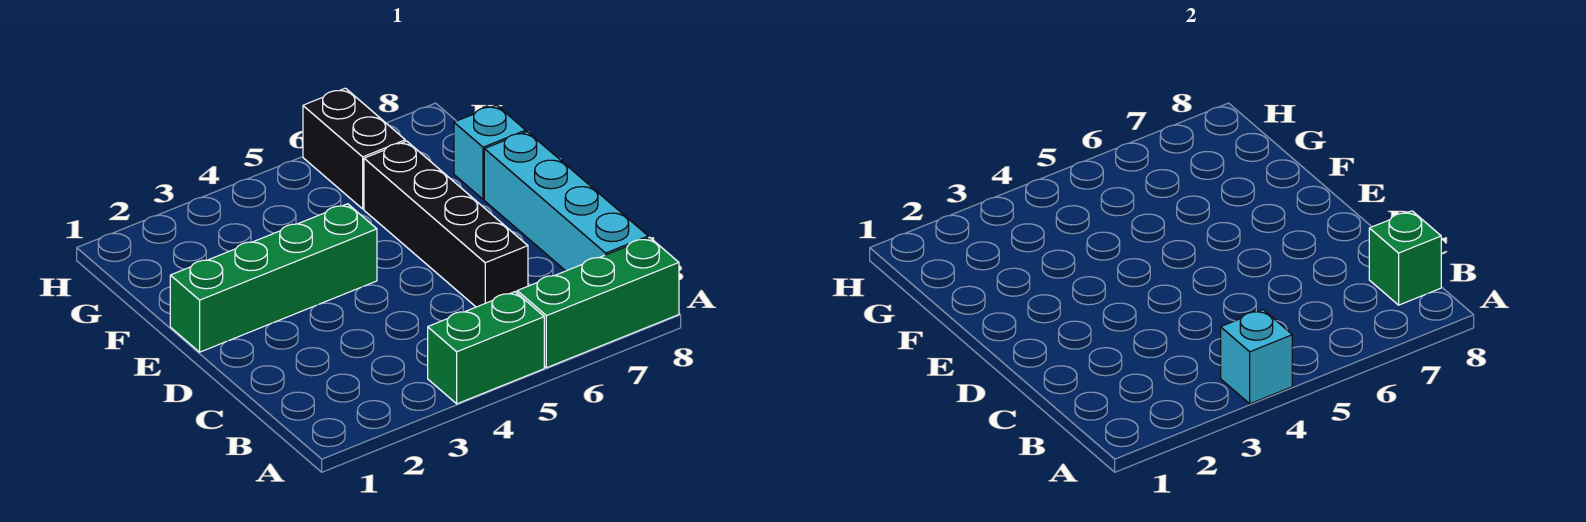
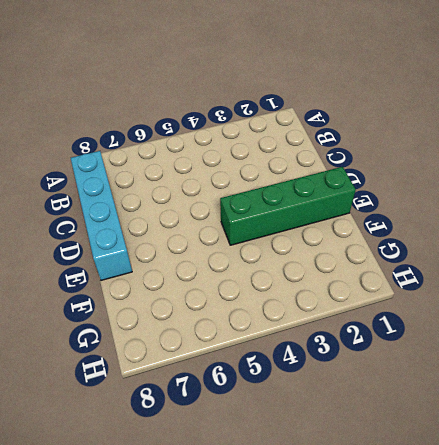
none -> green 1x2 brick [428,292,544,404]
none -> green 1x3 brick [517,237,679,368]

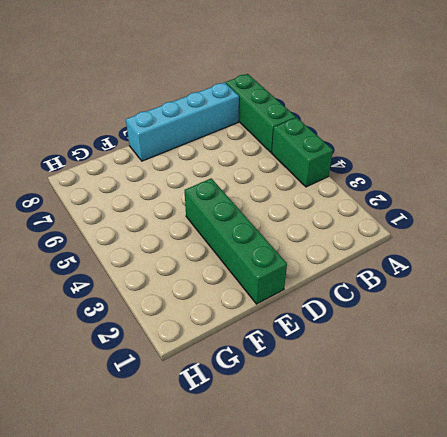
none -> black 1x4 brick [364,141,528,307]
none -> cyan 1x1 brick [454,105,526,199]

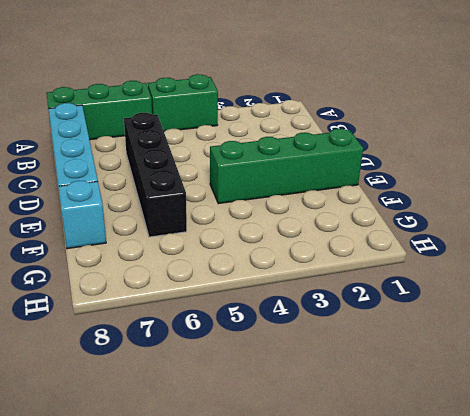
none -> black 1x2 brick [303,88,405,209]
none -> cyan 1x1 brick [1221,310,1292,404]

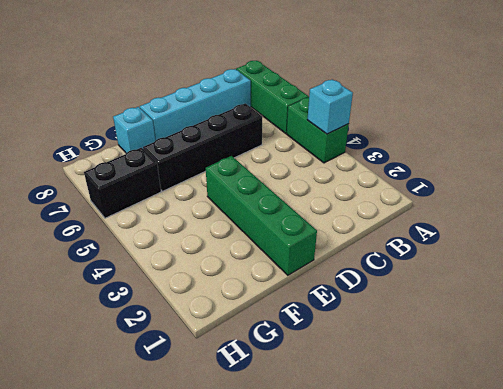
none -> green 1x1 brick [1369,211,1441,305]

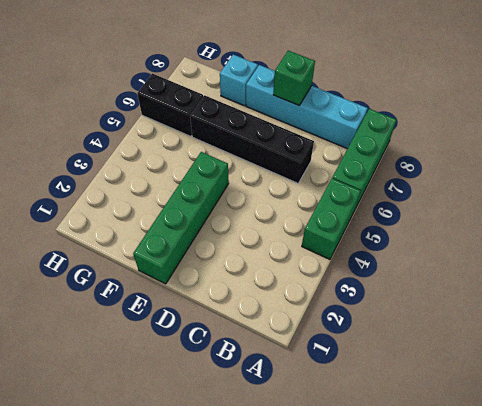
green 1x1 brick [273,51,315,106] -> green 1x1 brick moved to [1369,211,1441,305]
none -> cyan 1x1 brick [1221,310,1292,404]

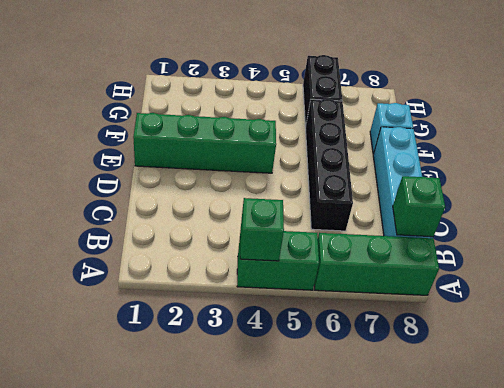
green 1x1 brick [240,198,284,261] -> cyan 1x1 brick [1221,310,1292,404]

